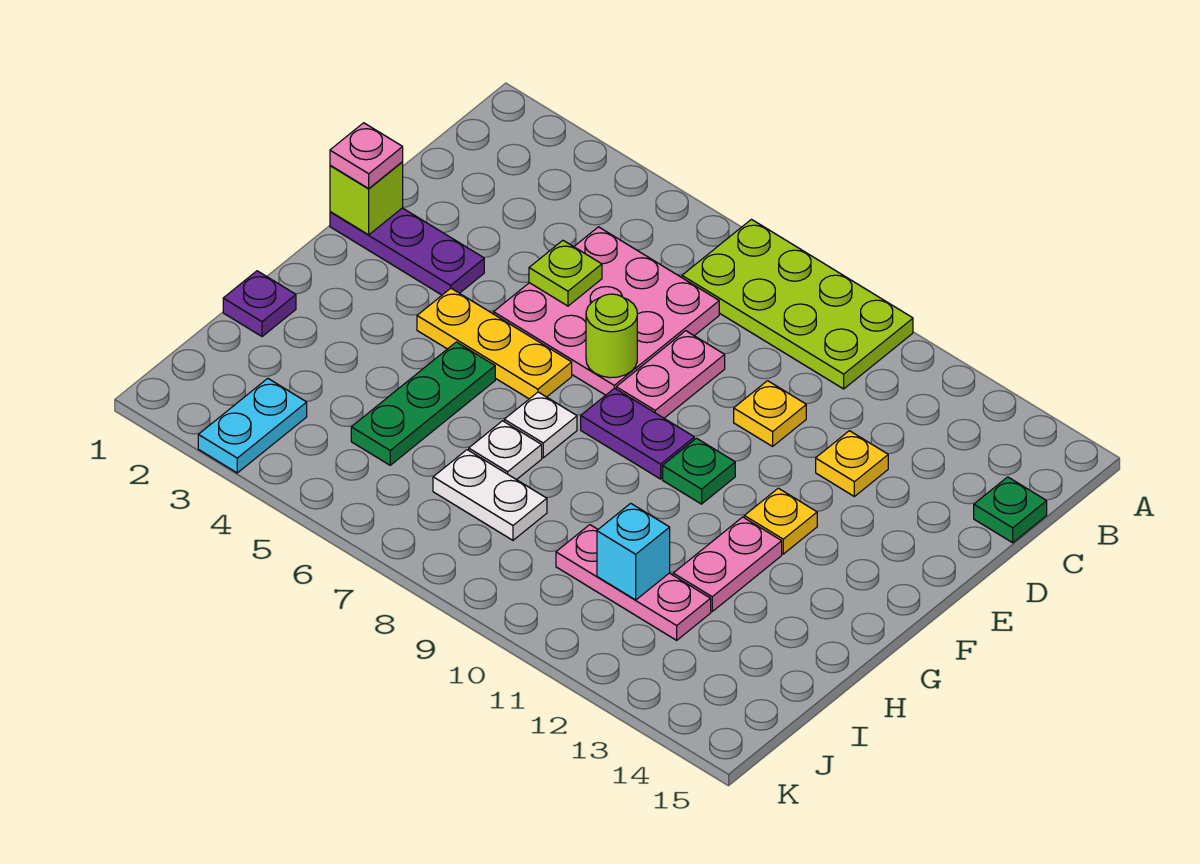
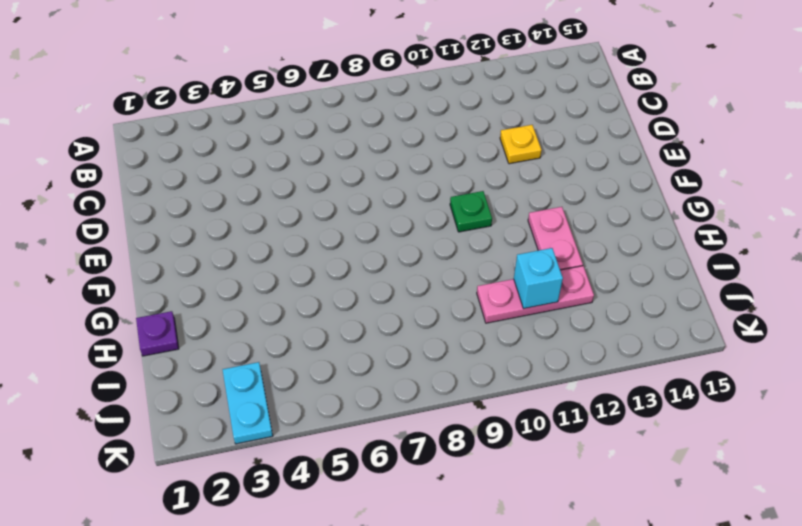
none -> lime 2x4 plate [682,219,913,389]
none -> pink 3x3 plate [494,227,719,395]
none -> green 1x1 plate [974,477,1047,543]

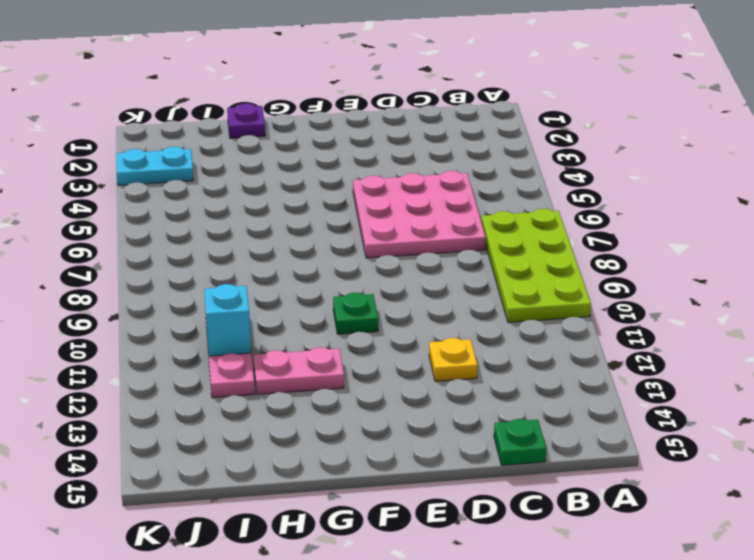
none -> pink 1x2 plate [616,331,725,418]
none -> yellow 1x1 plate [734,381,806,446]
none -> purple 1x3 plate [330,208,484,295]

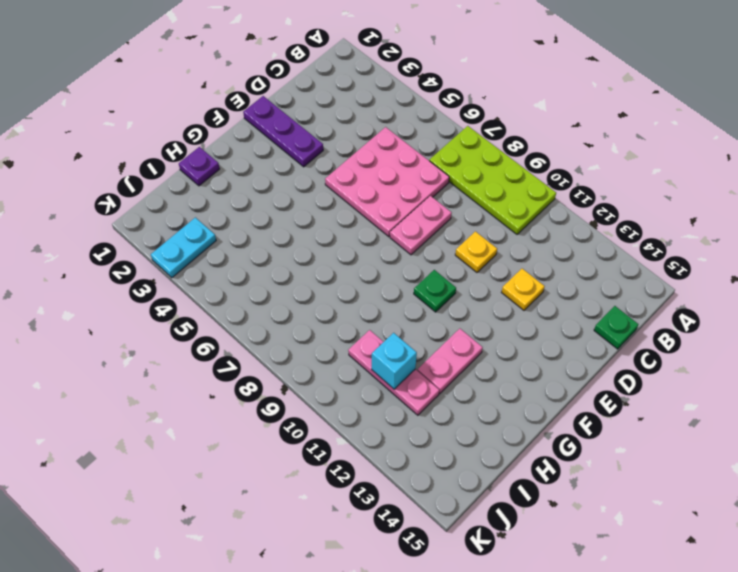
none -> yellow 1x3 plate [417,288,572,399]
none -> purple 1x2 plate [581,388,694,479]
none -> yellow 1x1 plate [744,488,817,554]

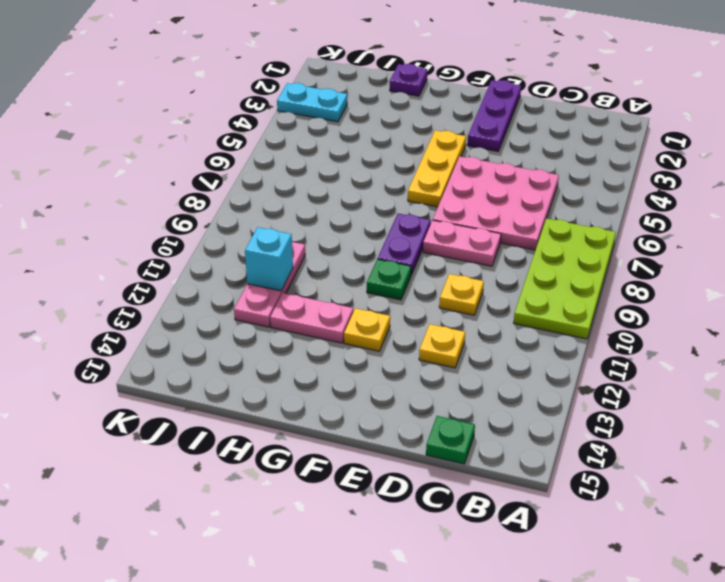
none -> green 1x3 plate [351,342,495,465]
none -> white 1x1 plate [504,392,577,458]
none -> white 1x1 plate [469,421,542,480]

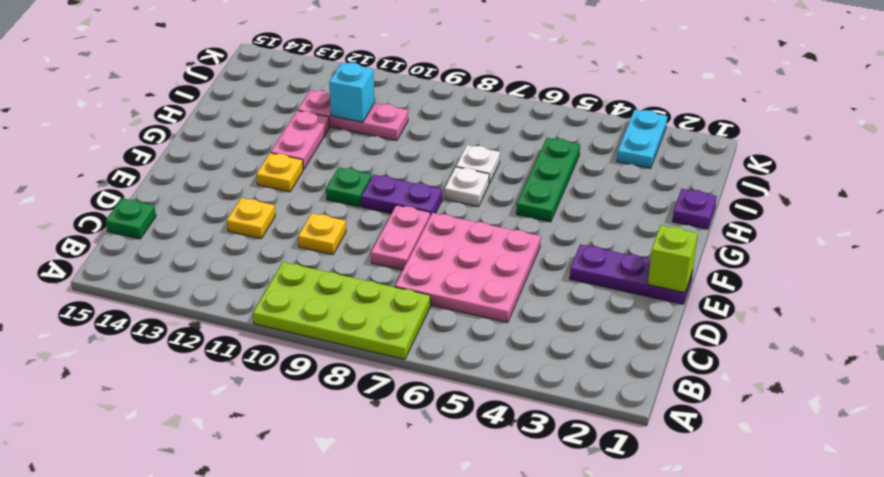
none -> yellow 1x3 plate [417,288,572,399]
none -> white 1x2 plate [433,450,547,540]
none -> lime 1x1 plate [529,240,602,306]

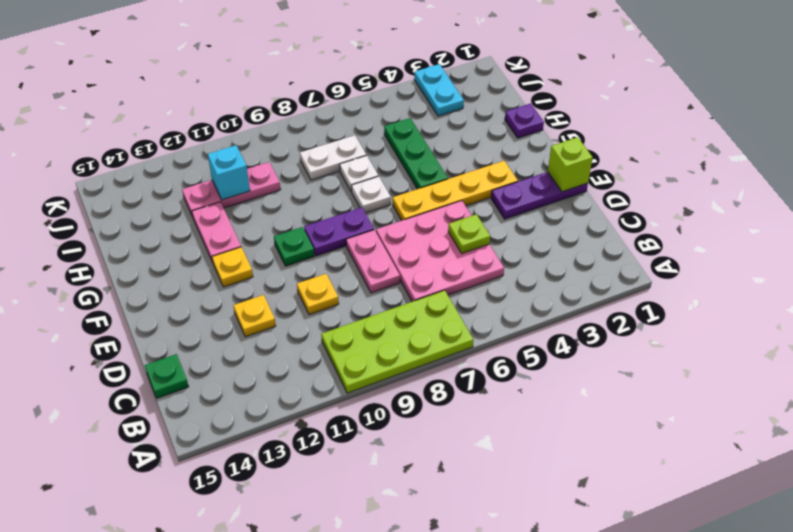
yellow 1x4 plate [393,161,518,220] -> yellow 1x3 plate [417,288,572,399]
none -> lime 1x1 round brick [586,294,637,378]
none -> pink 1x1 plate [330,123,403,188]

